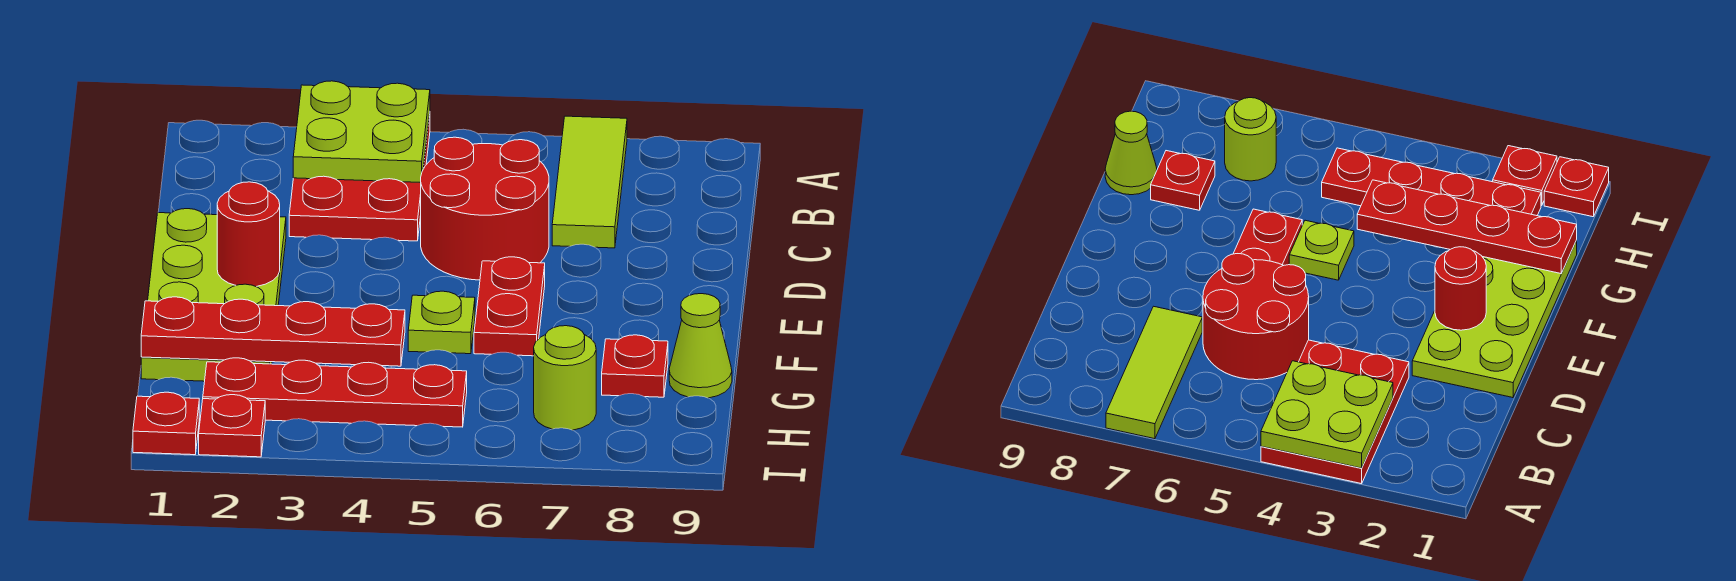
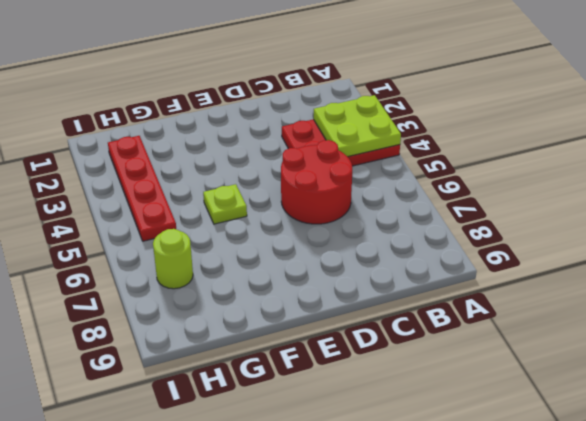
none -> lime 1x3 tile [552,116,627,248]
none -> lime 2x4 plate [141,209,286,381]
none -> red 1x2 plate [474,257,545,356]

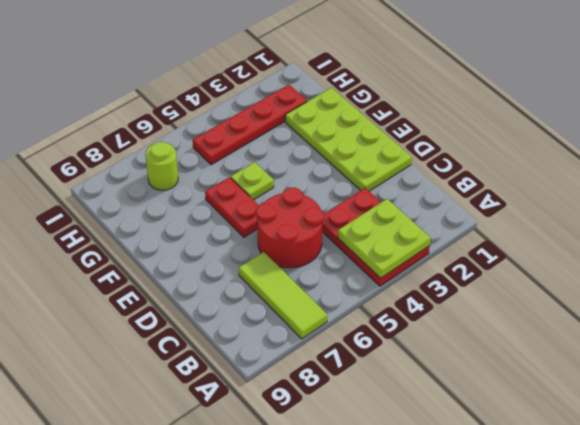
none -> red 1x1 plate [602,335,668,397]
none -> lime 1x1 cone [669,294,732,398]
none -> red 1x1 plate [133,392,199,455]

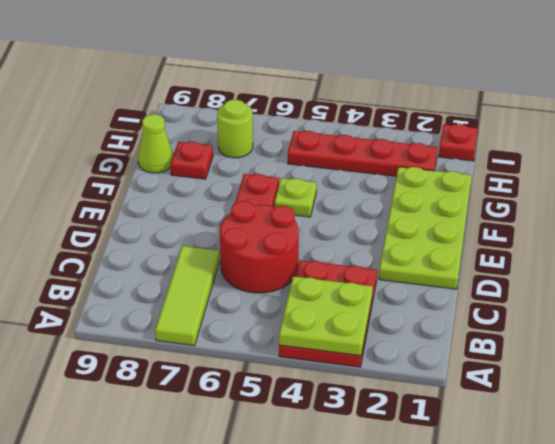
none -> red 1x1 plate [199,395,265,457]
none -> red 1x1 round brick [217,182,280,287]
none -> red 1x4 plate [141,297,405,366]

